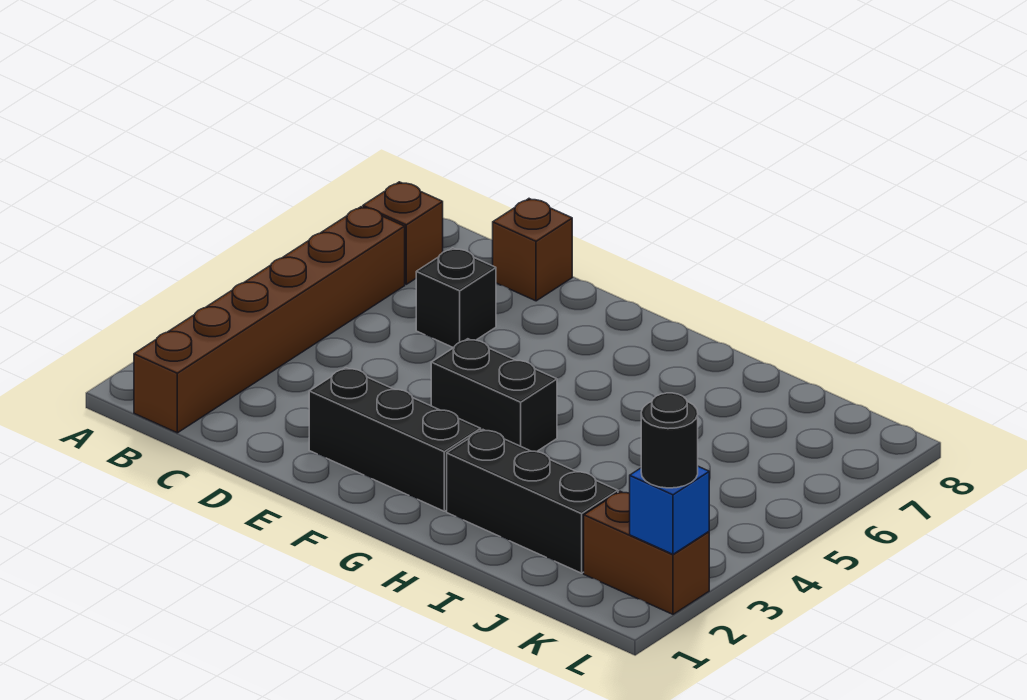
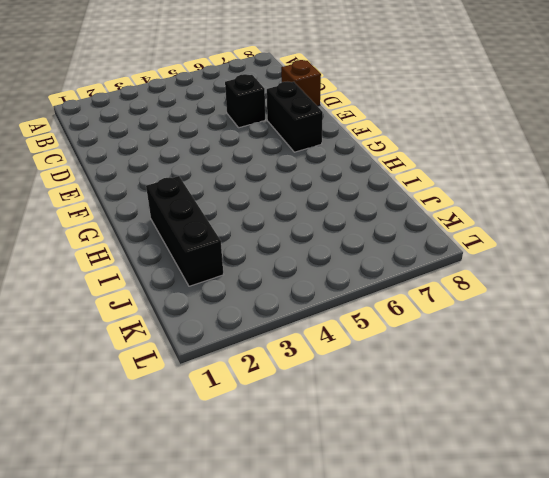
black 1x2 brick [267,82,323,152] -> black 1x2 brick moved to [431,339,557,452]
none -> brown 1x6 brick [134,207,405,433]
none -> brown 1x1 brick [363,182,443,284]

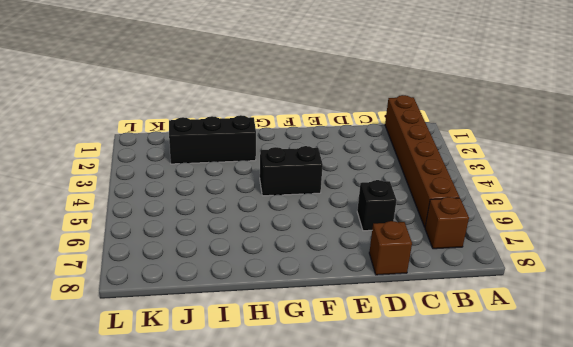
none -> black 1x3 brick [309,368,481,511]
none -> brown 1x2 brick [584,491,709,614]

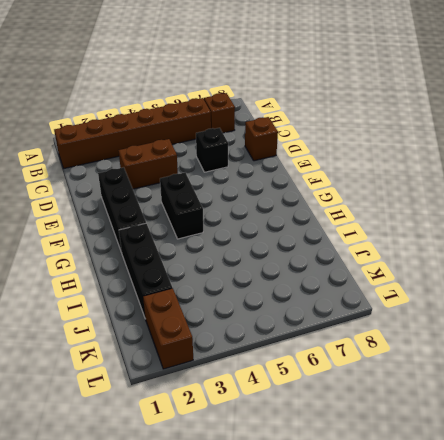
brown 1x2 brick [118,139,178,189] -> none
none -> blue 1x1 brick [630,466,709,554]
none -> black 1x1 round brick [641,393,698,488]

